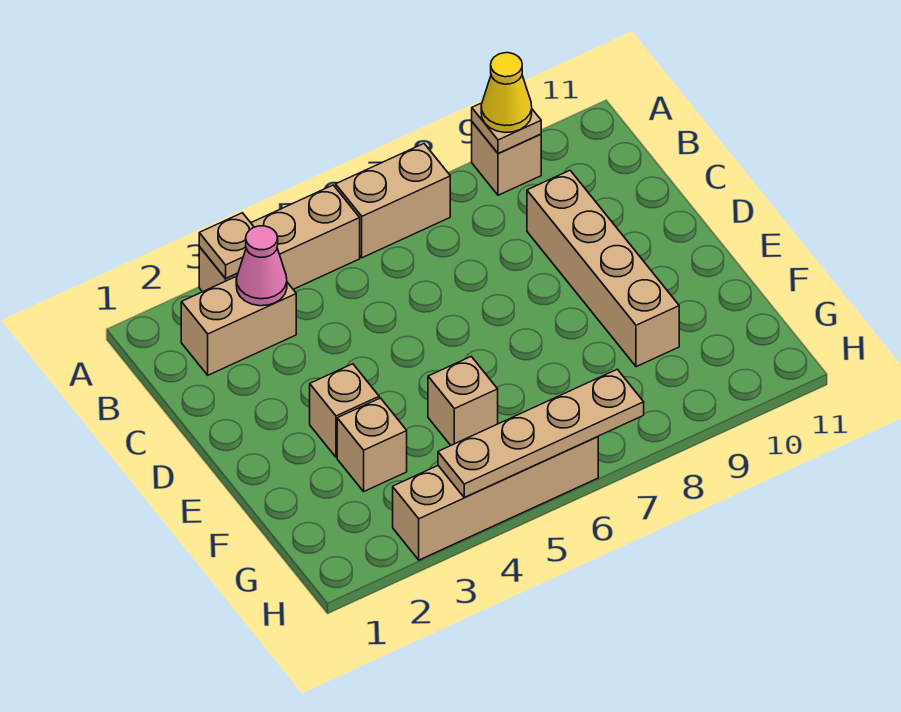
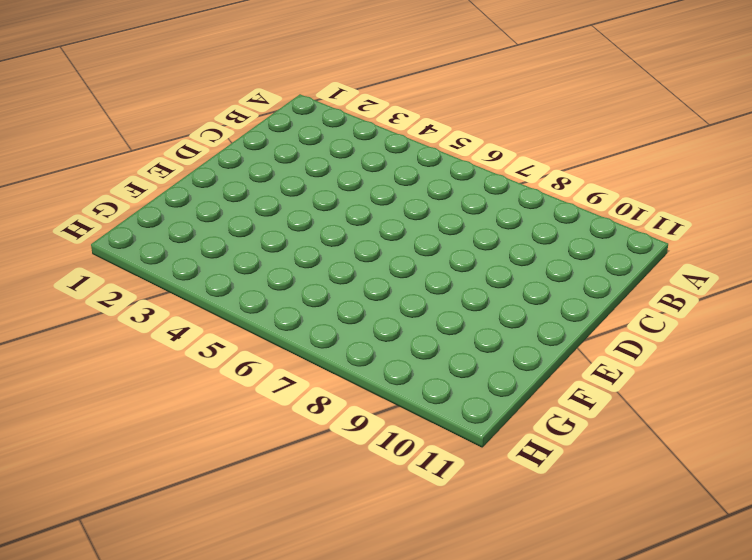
none -> tan 1x3 brick [199,185,360,292]
none -> tan 1x2 brick [336,144,450,258]
none -> tan 1x1 brick [472,122,541,195]

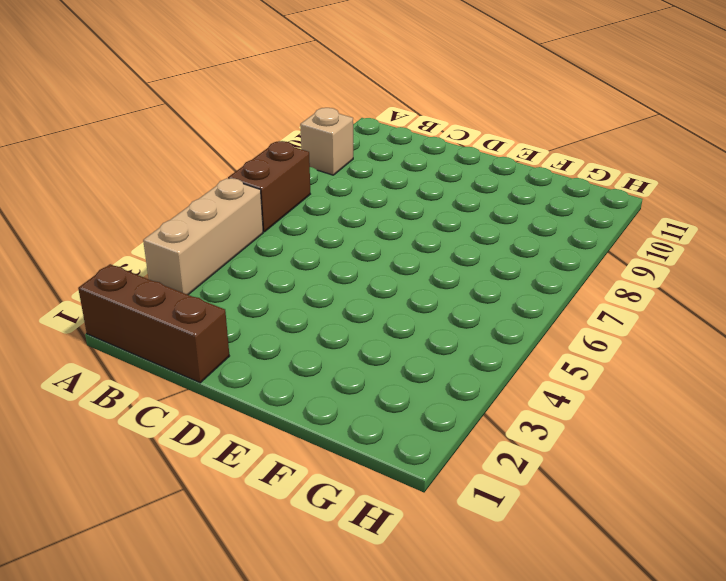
brown 1x3 brick [78,264,229,383] -> none
brown 1x2 brick [228,141,310,232] -> tan 1x2 brick [336,144,450,258]
none -> tan 1x2 brick [181,276,296,375]
none -> tan 1x4 brick [527,170,679,367]
none -> tan 1x1 brick [310,364,379,457]

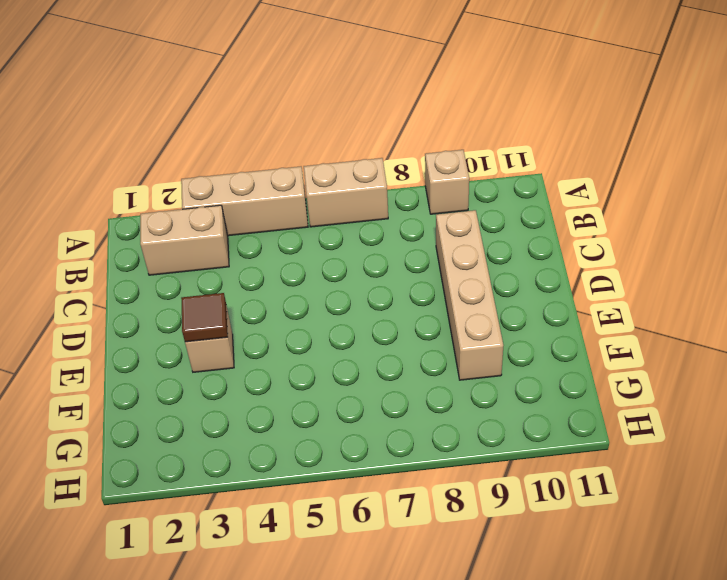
brown 1x1 tile [181,293,228,342] -> none
none -> tan 1x1 brick [337,398,407,491]
none -> tan 1x1 brick [428,357,498,445]
none -> tan 1x4 brick [393,437,598,560]

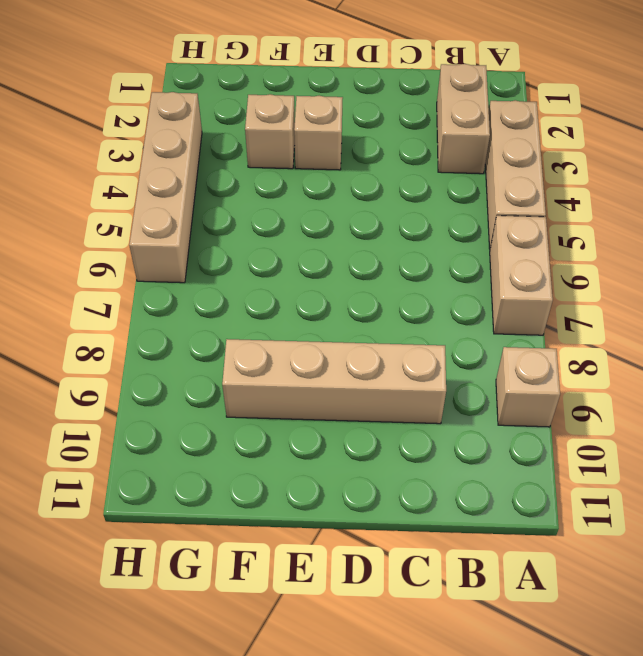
none -> tan 1x1 brick [428,357,498,445]
none -> tan 1x1 plate [199,213,254,278]
none -> tan 1x1 plate [472,103,541,153]

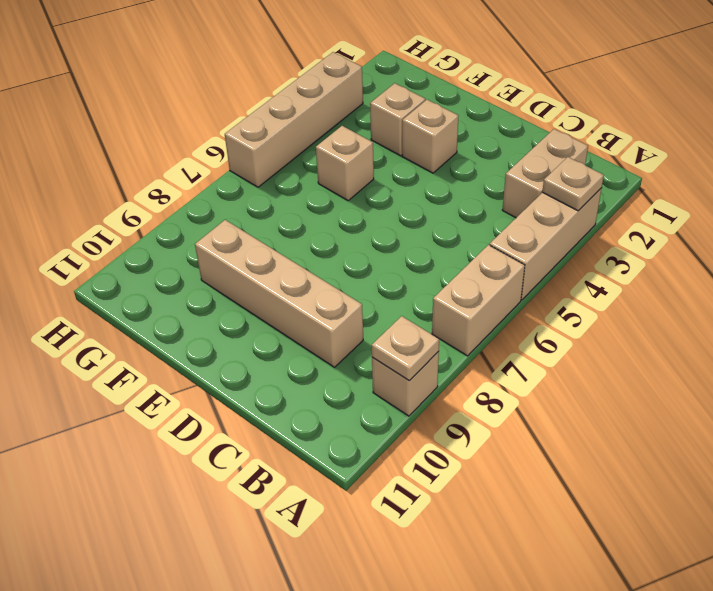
none -> pink 1x1 cone [236,226,287,306]
none -> tan 1x4 plate [438,369,644,498]
none -> yellow 1x1 cone [481,53,532,132]

